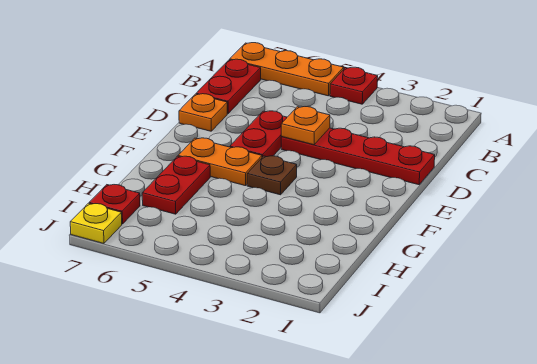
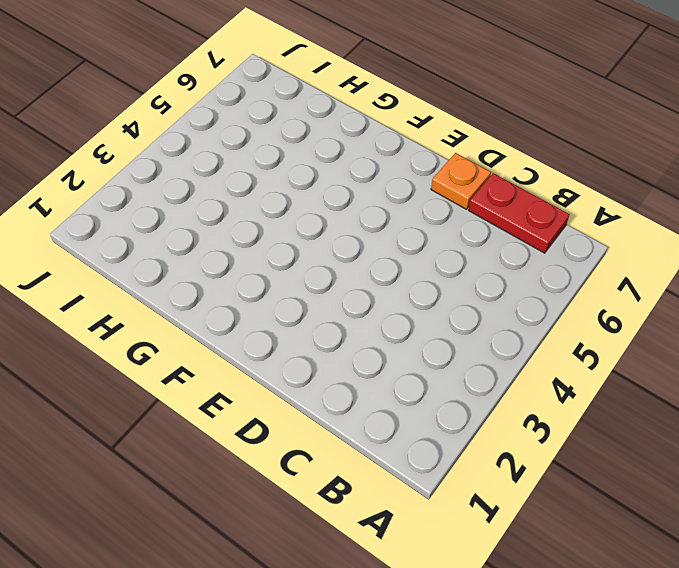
none -> red 1x1 plate [330,67,378,104]
none -> orange 1x3 plate [230,43,344,96]
none -> red 1x4 plate [281,128,435,185]

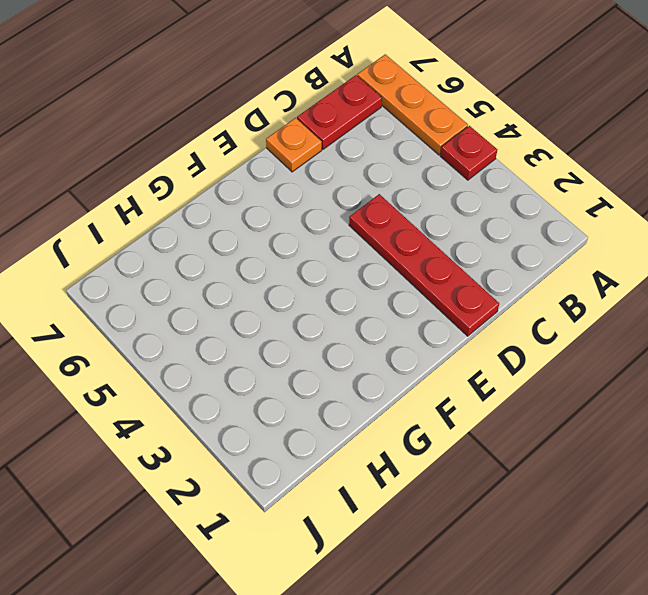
none -> red 1x2 plate [230,111,287,157]
none -> brown 1x1 plate [247,156,297,195]
none -> orange 1x2 plate [178,138,262,186]

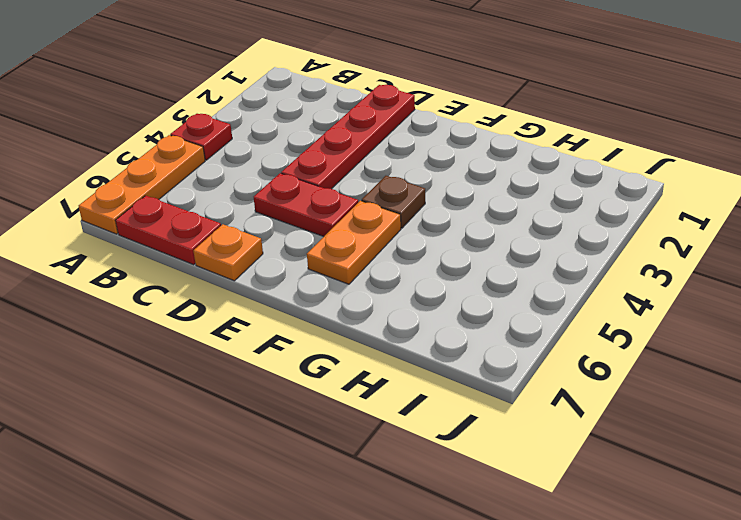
none -> red 1x2 plate [142,156,210,214]
none -> red 1x1 plate [89,185,140,224]
none -> yellow 1x1 plate [70,203,122,243]

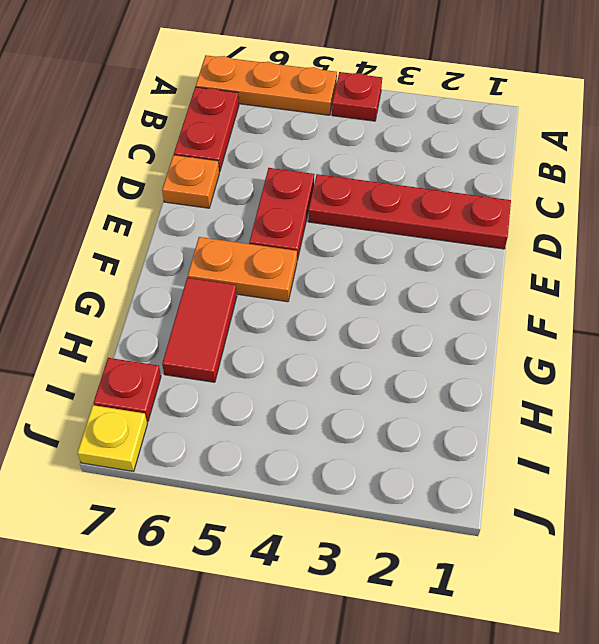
red 1x2 tile [162,278,237,382] -> red 1x2 plate [142,156,210,214]
none -> brown 1x1 plate [247,156,297,195]
none -> orange 1x1 plate [281,107,330,145]

